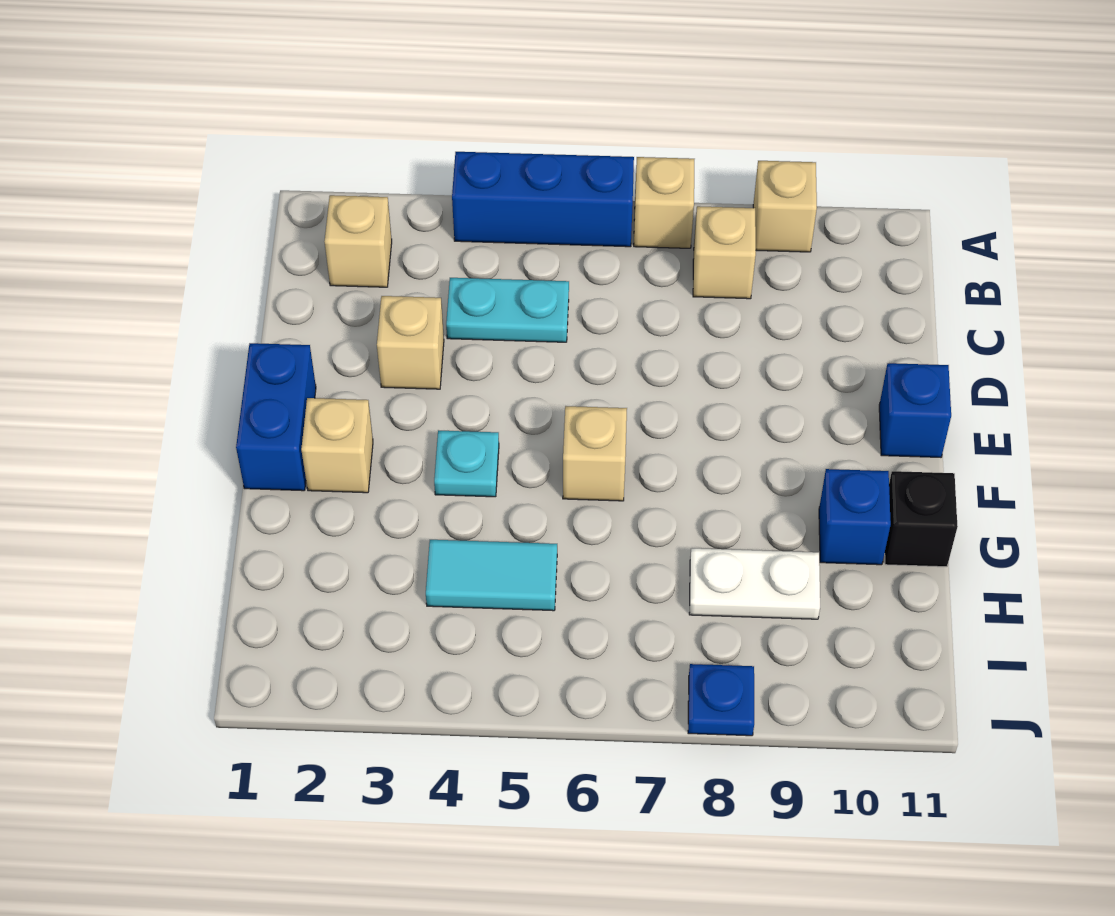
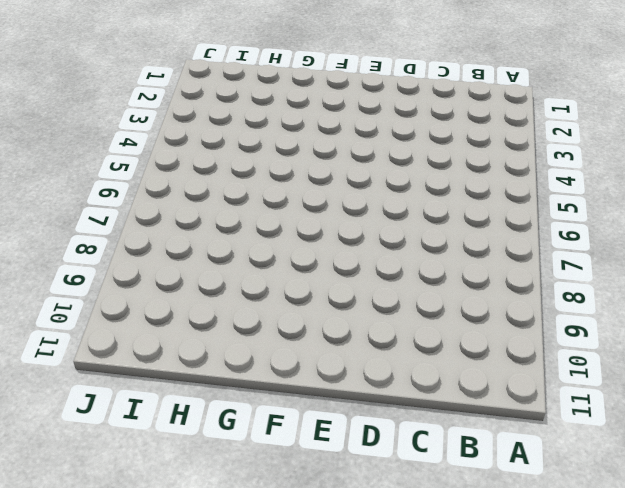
none -> blue 1x3 brick [452,152,634,247]
none -> tan 1x1 brick [634,157,694,248]
none -> tan 1x1 brick [753,161,817,252]

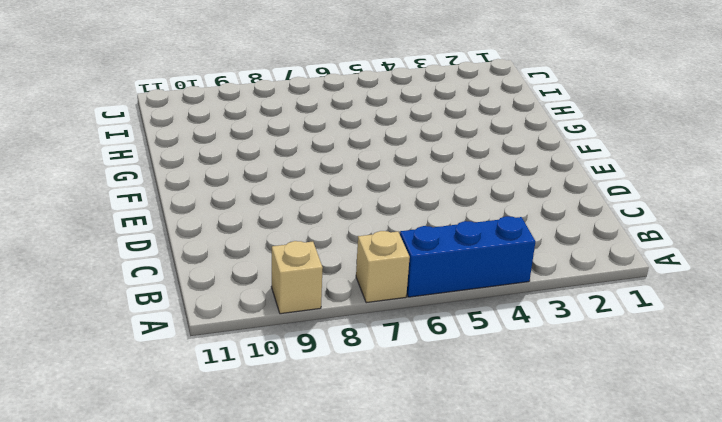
none -> tan 1x1 brick [324,195,392,287]
none -> tan 1x1 brick [693,206,756,299]
none -> cyan 1x2 plate [446,278,569,342]

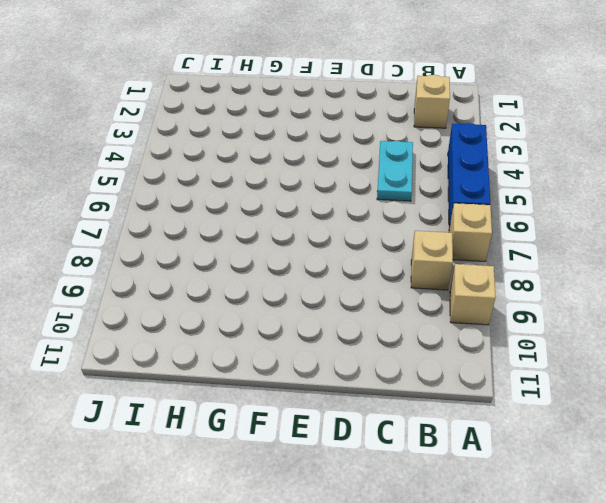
none -> tan 1x1 brick [377,296,444,389]
none -> blue 1x2 brick [236,343,316,491]
none -> blue 1x1 brick [879,363,951,457]

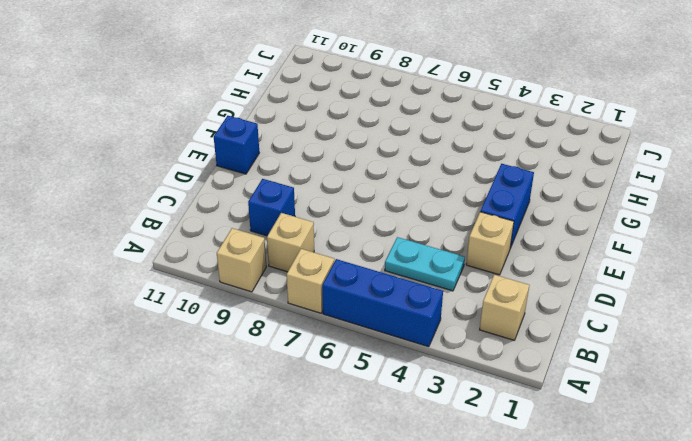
blue 1x1 brick [248,179,295,236] -> blue 1x1 brick moved to [819,469,891,565]
blue 1x2 brick [480,164,534,248] -> blue 1x2 brick moved to [236,343,316,491]
none -> tan 1x1 brick [301,398,373,493]
none -> cyan 1x1 plate [434,430,499,497]
none -> tan 1x1 brick [563,406,627,501]

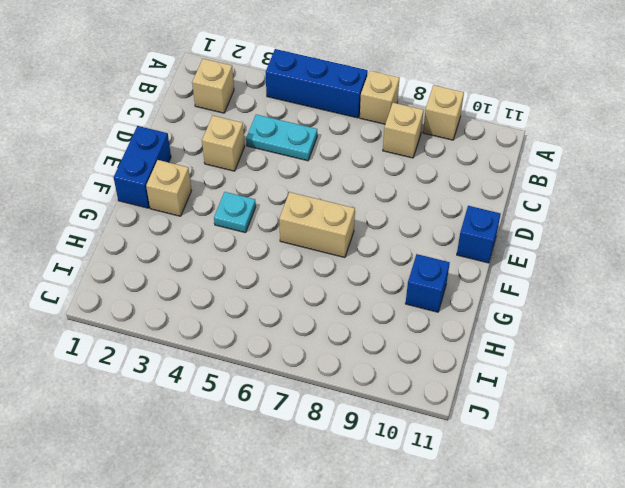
tan 1x2 brick [279,192,355,258] -> tan 1x1 brick [563,406,627,501]
none -> black 1x1 brick [885,471,958,567]
none -> cyan 1x2 tile [426,540,557,611]
none -> white 1x2 plate [689,548,820,619]

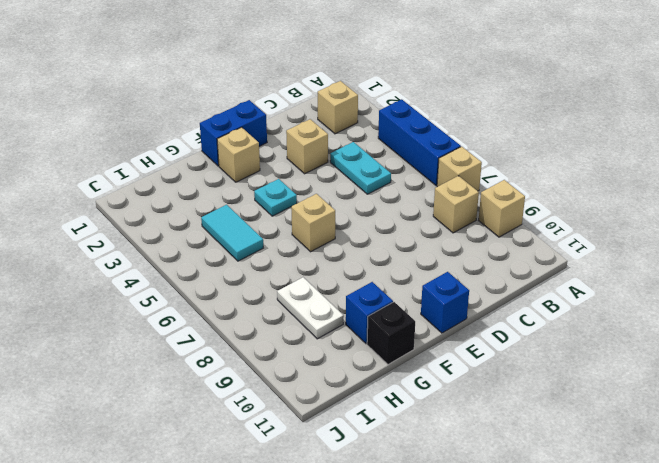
none -> blue 1x1 plate [688,664,754,736]

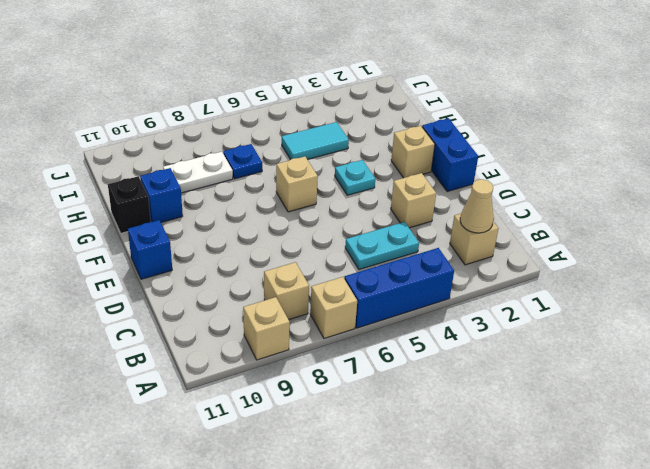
tan 1x1 cone [460,179,494,233] -> none
blue 1x1 plate [223,144,262,179] -> blue 1x1 plate moved to [688,664,754,736]

